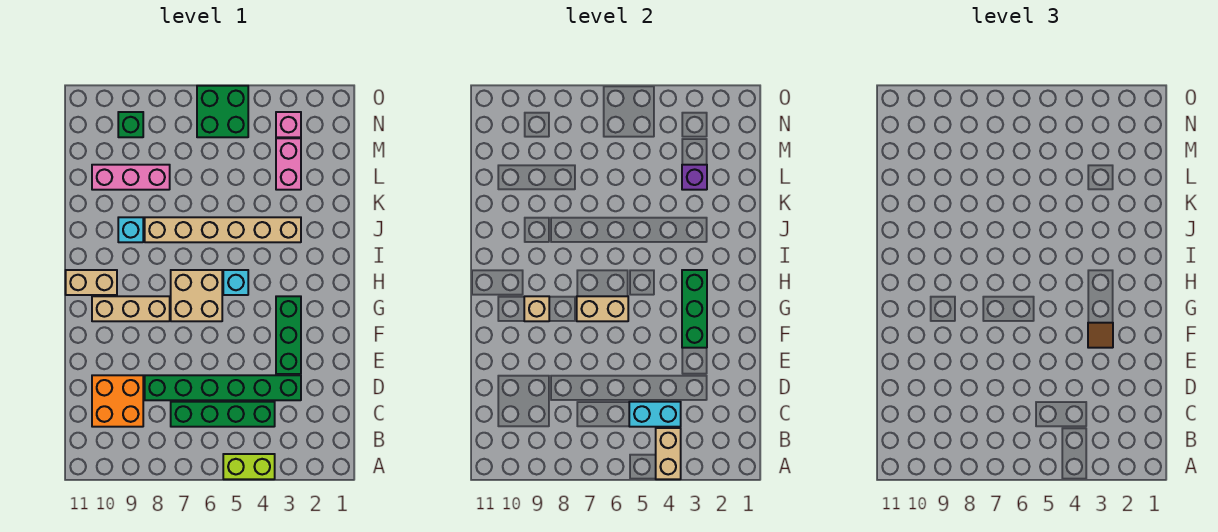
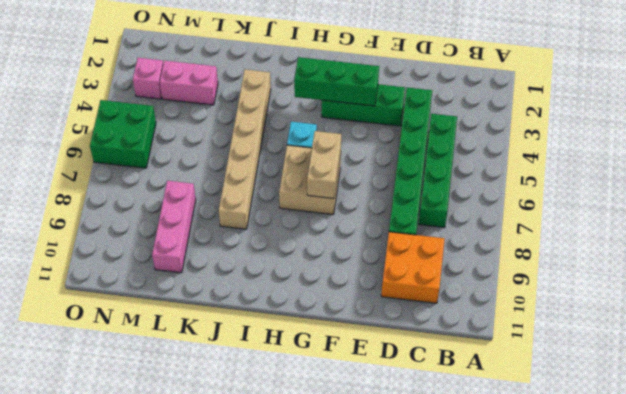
none -> lime 1x2 brick [223,454,275,479]
none -> tan 1x3 brick [92,296,170,321]
none -> tan 1x2 brick [66,270,117,295]

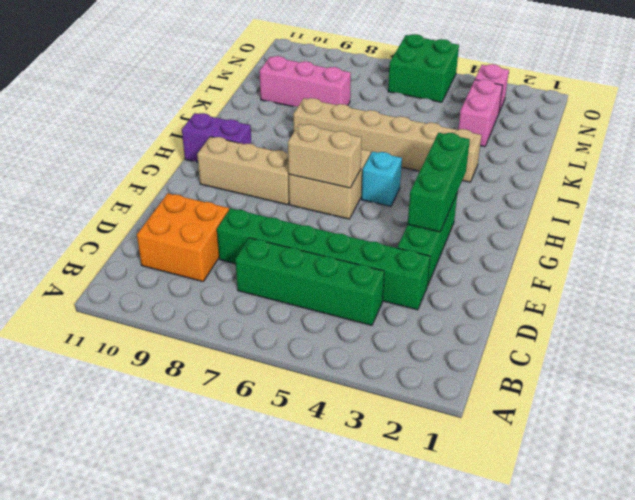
purple 1x2 brick [182,113,252,162] -> tan 1x2 brick [66,270,117,295]
none -> lime 1x2 brick [223,454,275,479]
none -> cyan 1x1 brick [118,217,143,242]
none -> green 1x1 brick [118,112,143,137]

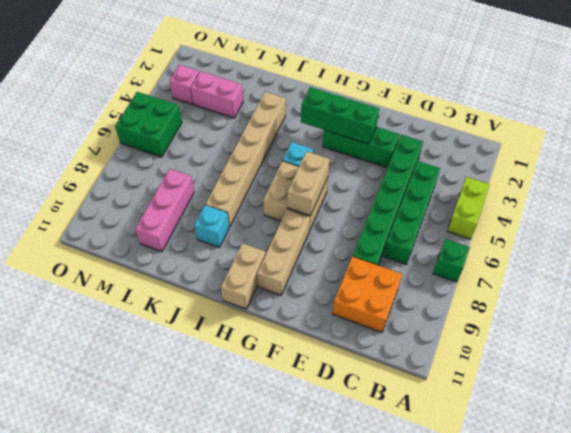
green 1x1 brick [433,239,470,282] -> green 1x1 brick moved to [118,112,143,137]
none -> tan 1x2 brick [656,428,681,479]
none -> cyan 1x2 brick [629,402,681,427]
none -> tan 1x1 brick [524,296,549,321]

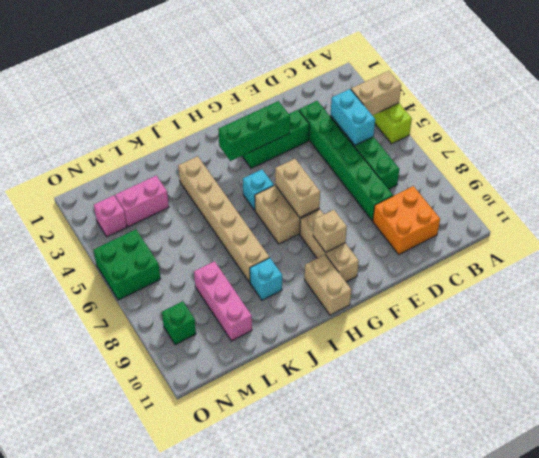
none -> purple 1x1 brick [682,165,707,190]
none -> brown 1x1 tile [1088,323,1113,348]

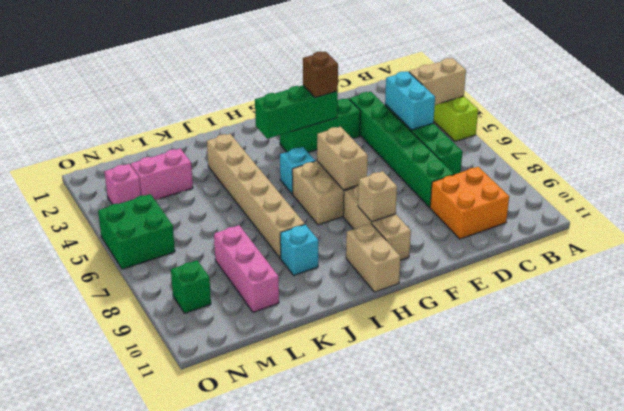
brown 1x1 brick [303,51,338,98] -> brown 1x1 tile [1088,323,1113,348]
none -> purple 1x1 brick [682,165,707,190]

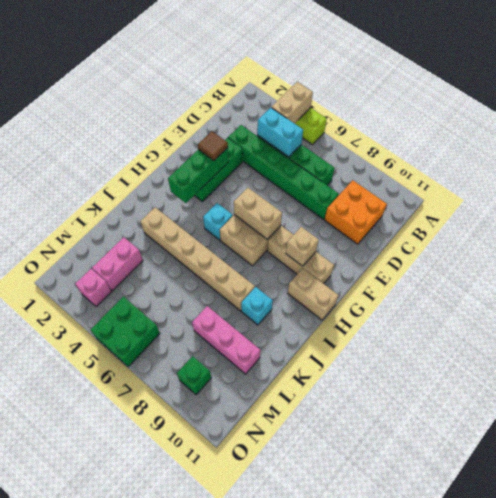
none -> purple 1x1 brick [682,165,707,190]

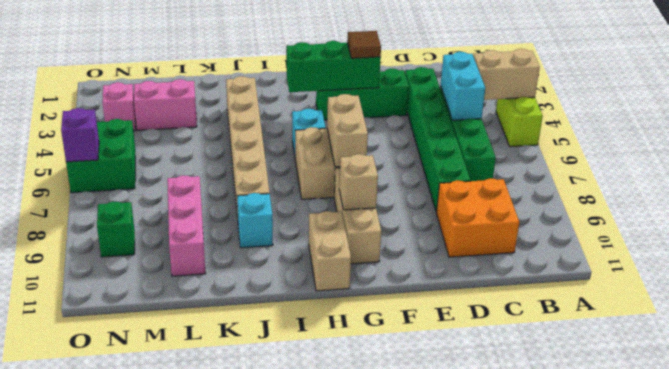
purple 1x1 brick [61,108,99,162] -> purple 1x1 brick moved to [682,165,707,190]

